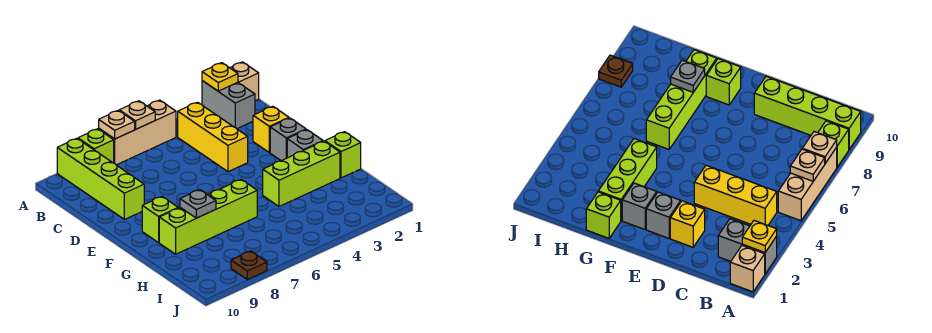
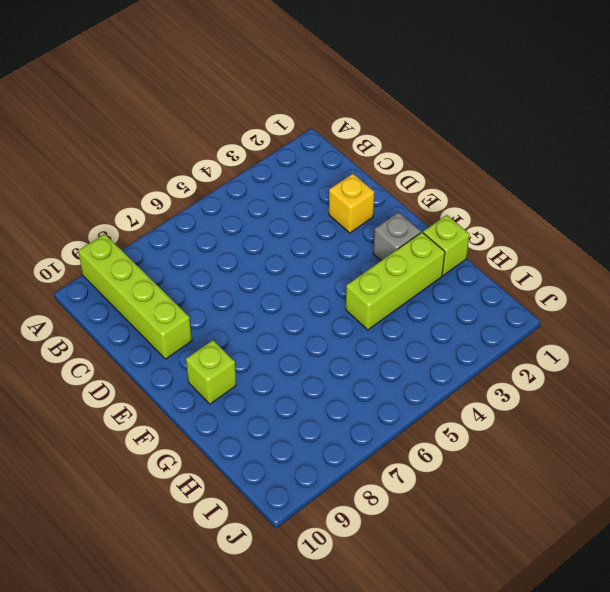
none -> tan 1x1 brick [230,62,259,101]
none -> grey 1x2 brick [202,81,255,129]
none -> tan 1x3 brick [99,100,176,165]

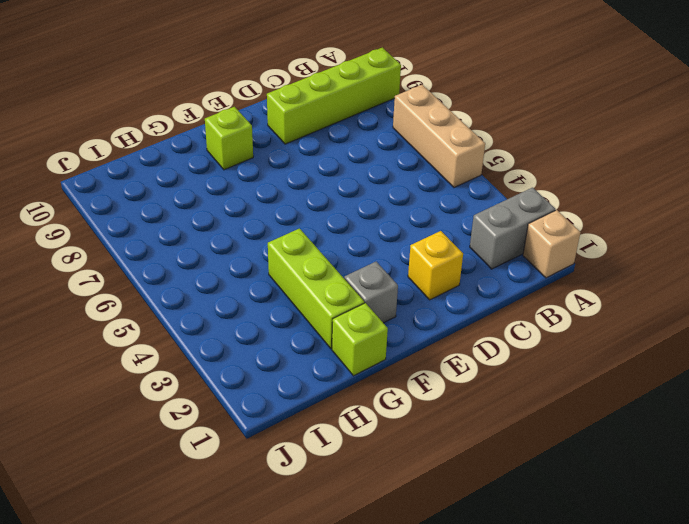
none -> lime 1x1 brick [78,129,114,163]
none -> yellow 1x3 brick [178,102,248,172]
none -> grey 1x1 brick [270,118,306,161]

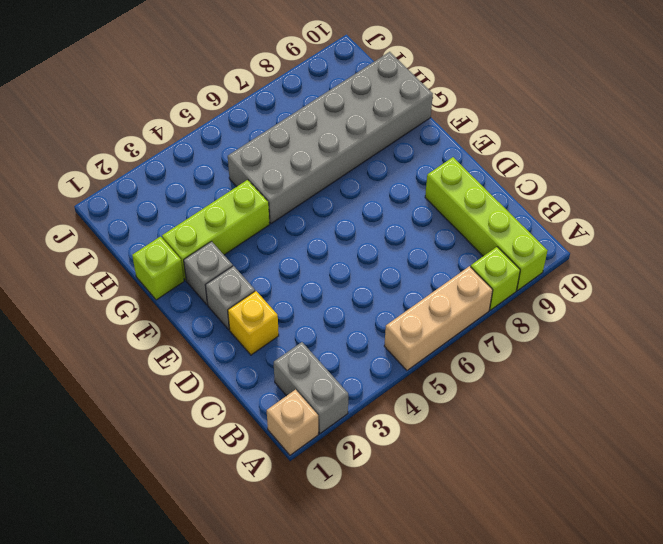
grey 2x6 brick [228,52,433,224] -> lime 1x4 brick [159,180,257,254]
none -> yellow 1x3 brick [178,102,248,172]
none -> lime 1x1 brick [142,197,178,243]
none -> brown 1x1 plate [231,251,267,280]

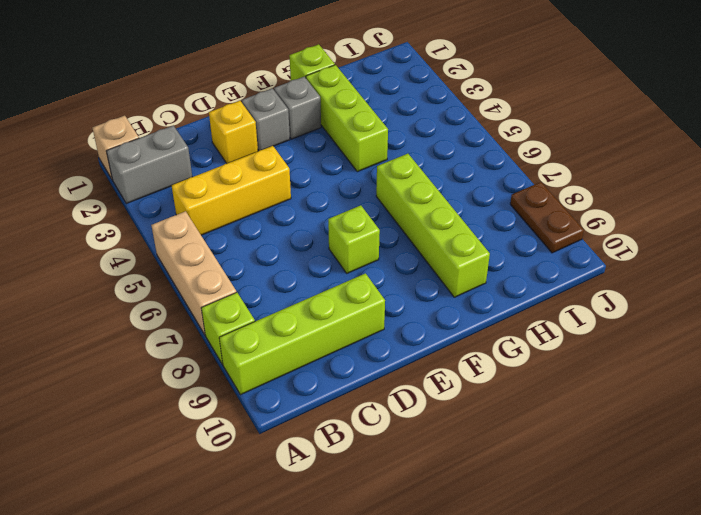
lime 1x1 brick [328,205,380,273] -> lime 1x1 brick moved to [142,197,178,243]
brown 1x2 plate [510,182,584,253] -> brown 1x1 plate [231,251,267,280]
none -> yellow 1x1 plate [202,63,238,91]
none -> tan 1x1 plate [119,101,155,129]
none -> tan 1x1 plate [99,110,135,139]

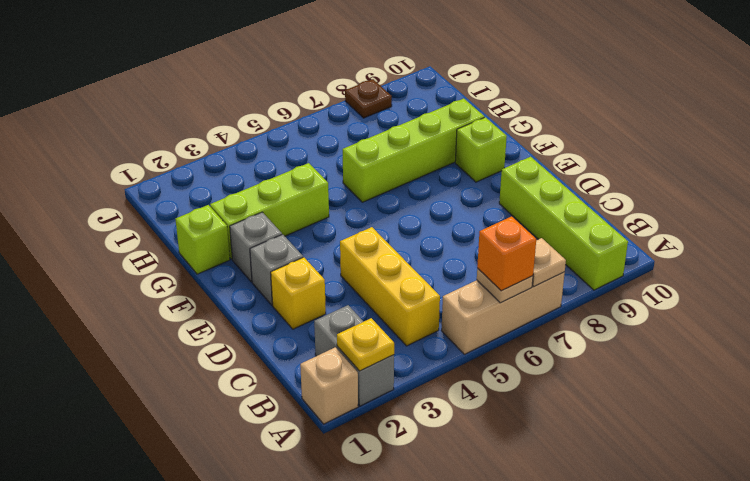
orange 1x1 brick [477,216,536,291] -> none
none -> lime 1x1 brick [78,129,114,163]
none -> grey 1x1 plate [180,190,216,218]

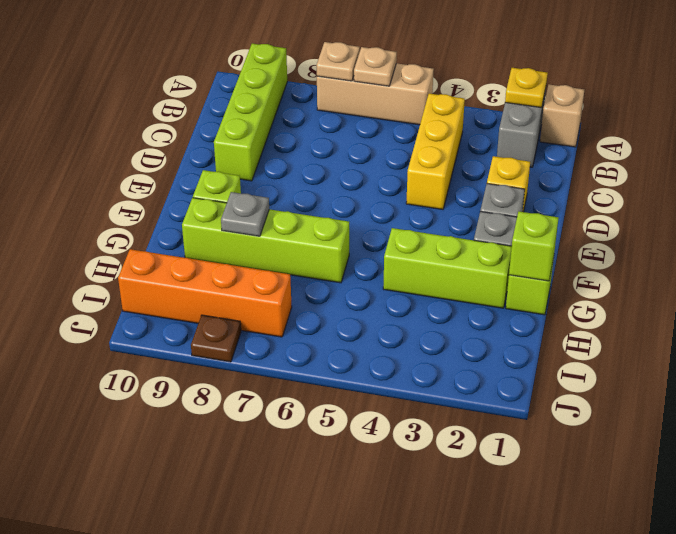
lime 1x1 brick [509,211,559,281] -> lime 1x1 brick moved to [78,129,114,163]
orange 1x4 brick [118,249,292,337] -> none

